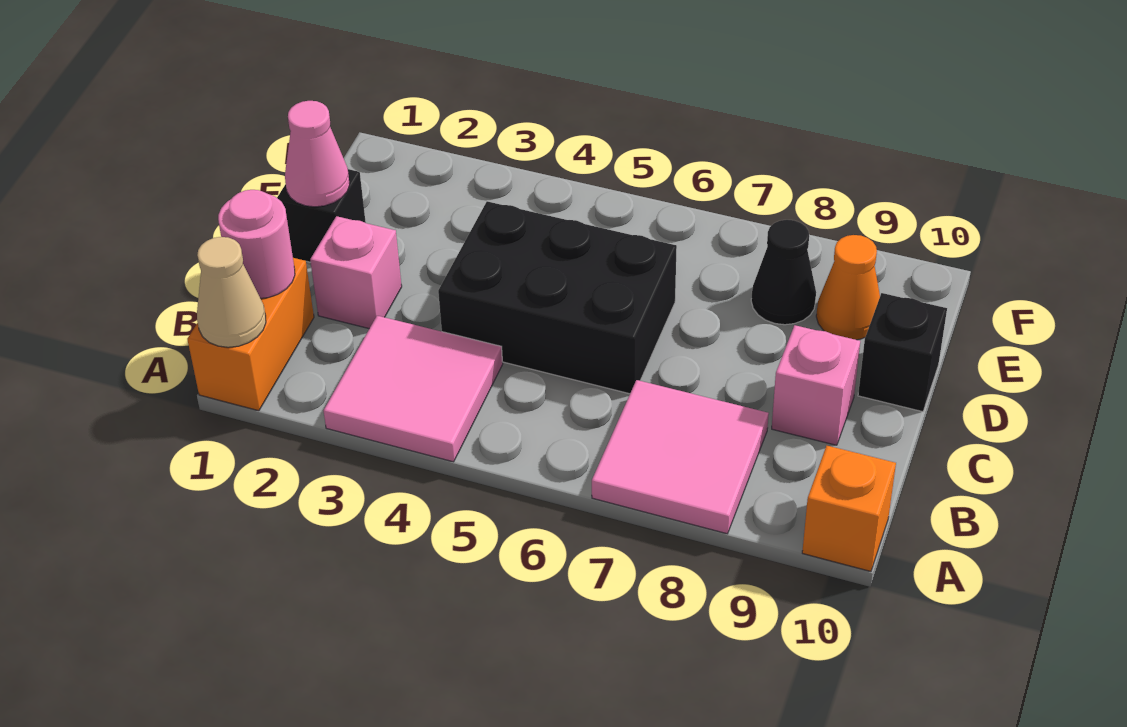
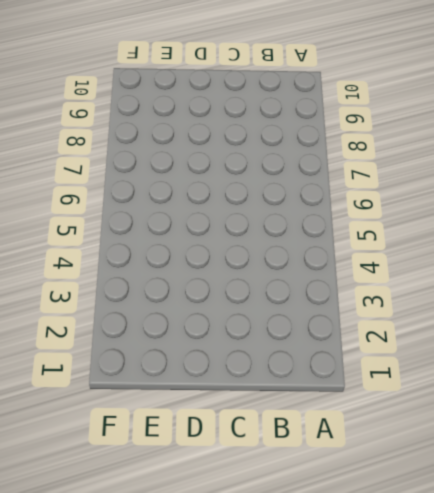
none -> orange 1x2 brick [187,258,314,411]
none -> pink 2x2 tile [324,316,503,462]
none -> pink 2x2 tile [592,380,769,534]

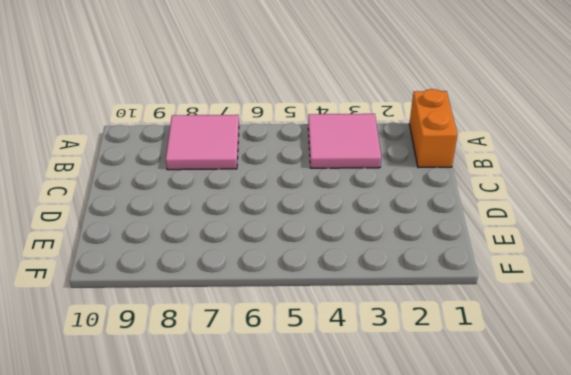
none -> orange 1x1 brick [802,446,896,571]
none -> pink 1x1 brick [310,216,402,329]
none -> black 2x3 brick [438,201,677,394]

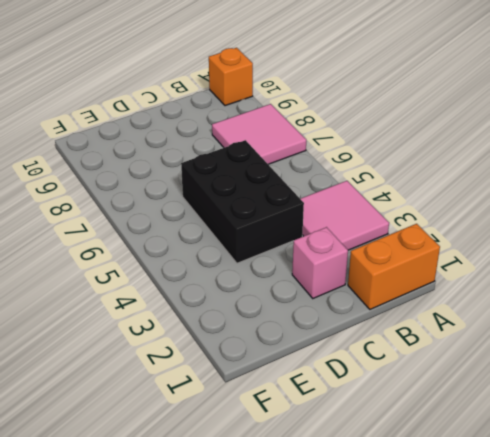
none -> pink 1x1 brick [772,325,860,445]
none -> black 1x1 brick [277,169,366,262]
none -> black 1x1 brick [858,293,947,412]

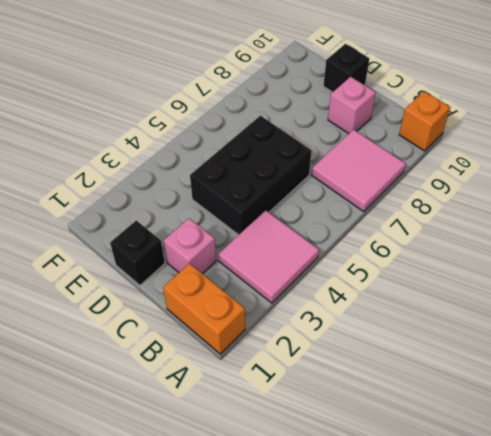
none -> black 1x1 cone [751,220,816,325]
none -> orange 1x1 cone [816,235,880,340]
none -> tan 1x1 cone [197,237,266,347]

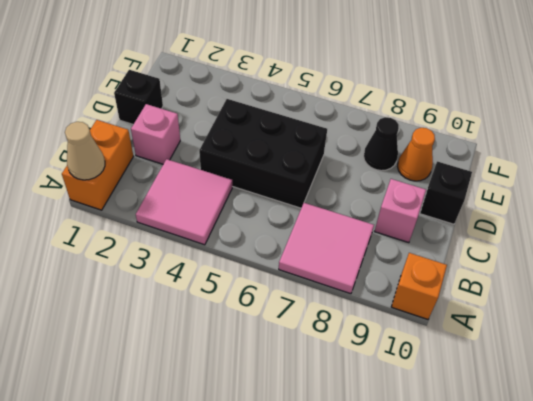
none -> pink 1x1 round brick [218,190,295,298]
none -> pink 1x1 cone [285,101,350,207]

